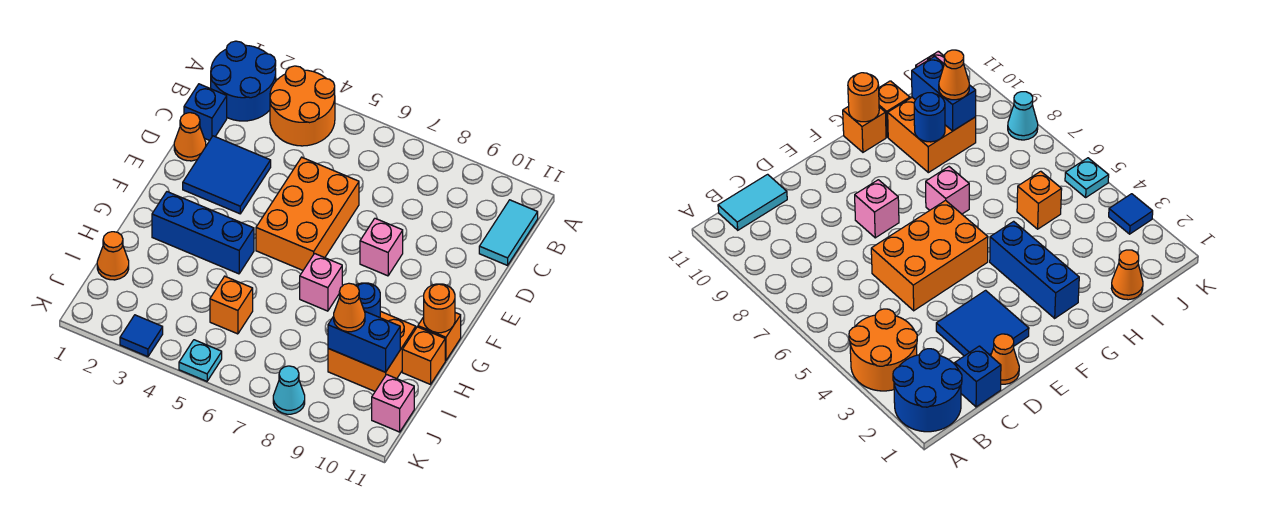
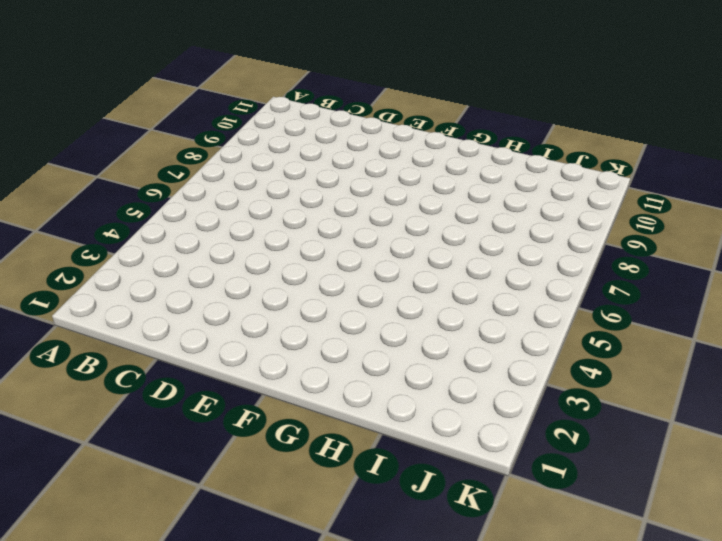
none -> blue 2x2 round brick [211,41,276,121]
none -> orange 2x2 round brick [270,66,335,146]
none -> cyan 1x2 tile [479,200,538,265]

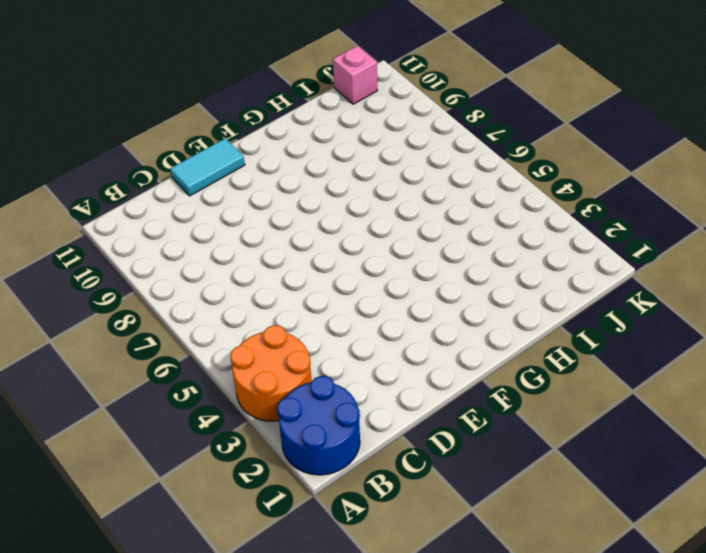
cyan 1x2 tile [170,138,245,196] -> cyan 1x2 tile moved to [479,200,538,265]
none -> blue 1x1 brick [184,84,227,141]
none -> orange 1x1 cone [174,113,206,161]
none -> blue 2x2 tile [183,136,271,214]

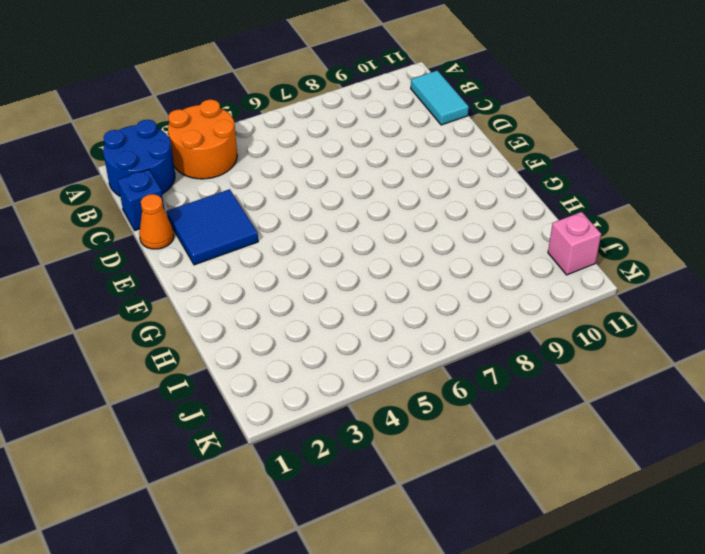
none -> orange 2x3 brick [256,157,359,270]
none -> pink 1x1 brick [360,218,403,276]
none -> blue 1x3 brick [152,192,254,274]

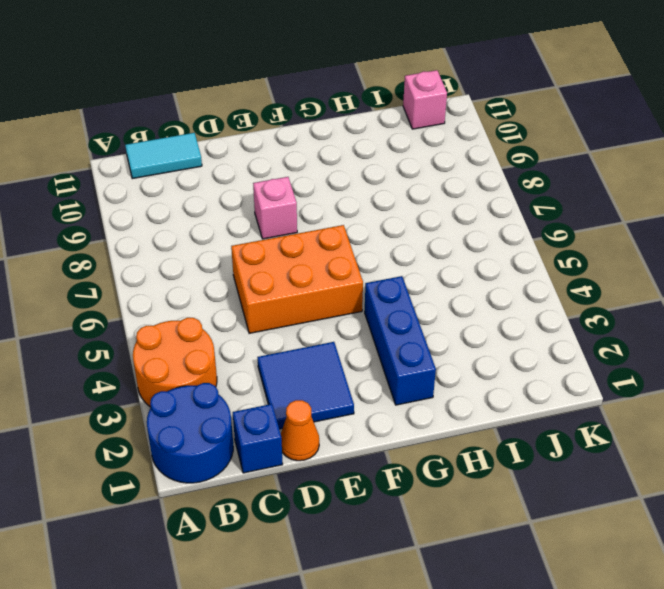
none -> pink 1x1 brick [300,254,342,311]
none -> orange 1x1 brick [418,313,461,361]
none -> orange 2x2 brick [328,311,416,391]

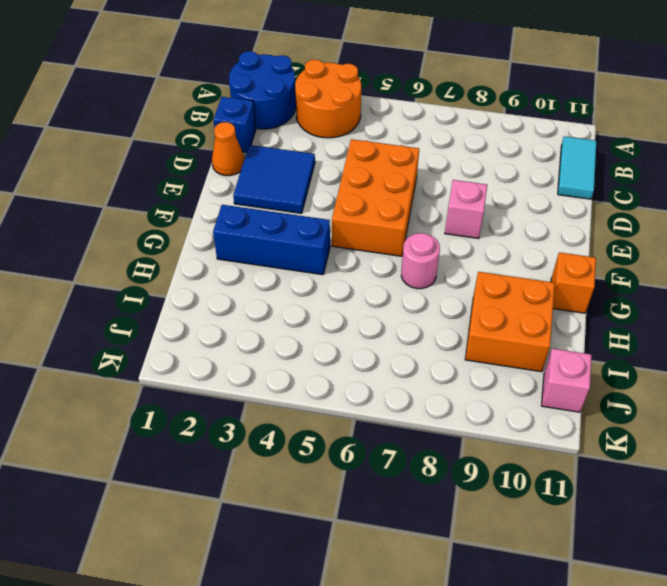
pink 1x1 round brick [401,233,440,289] -> pink 1x1 brick [300,254,342,311]
none -> orange 1x1 brick [402,327,445,384]
none -> orange 1x1 cone [97,232,129,280]
none -> orange 1x1 brick [210,276,253,334]

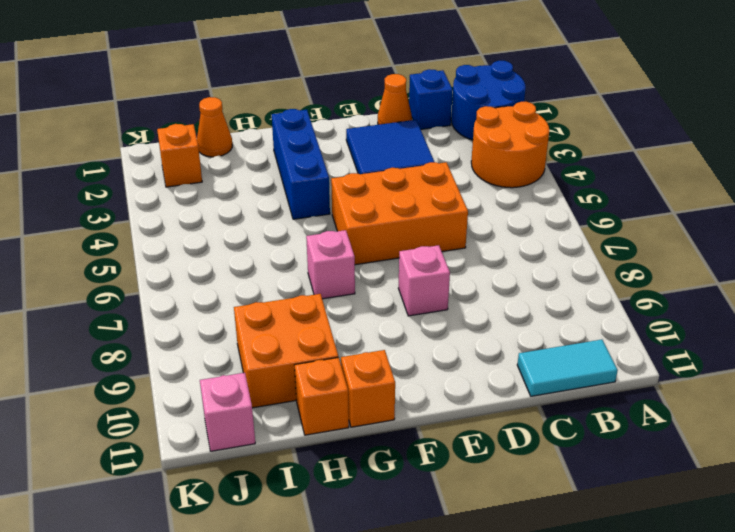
orange 1x1 brick [157,124,202,187] -> orange 1x1 brick moved to [210,276,253,334]
none -> blue 1x1 tile [120,315,163,357]
none -> cyan 1x1 plate [179,340,222,381]
none -> cyan 1x1 cone [273,366,305,414]

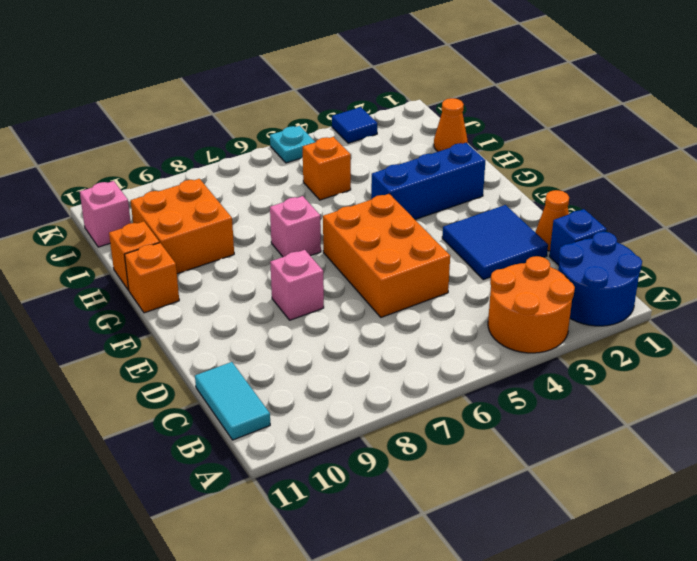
none -> cyan 1x1 cone [273,366,305,414]
none -> orange 1x1 round brick [424,284,455,333]
none -> blue 1x1 round brick [356,283,380,318]

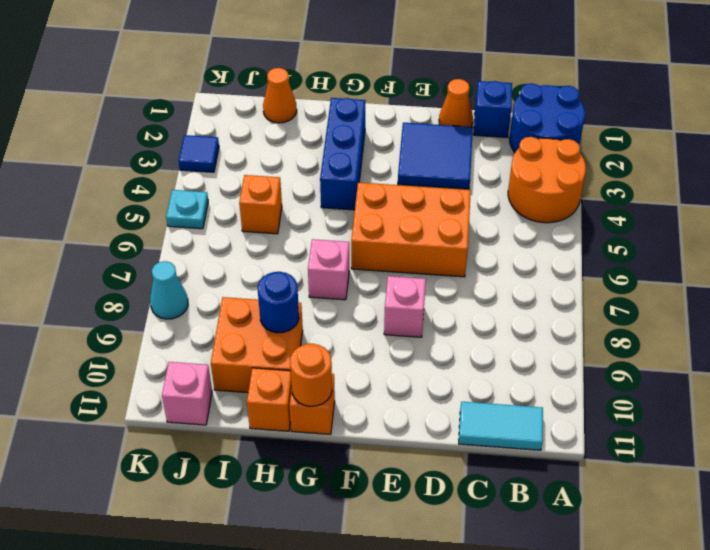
none -> blue 1x2 brick [328,312,400,372]
none -> orange 1x1 cone [334,283,365,332]

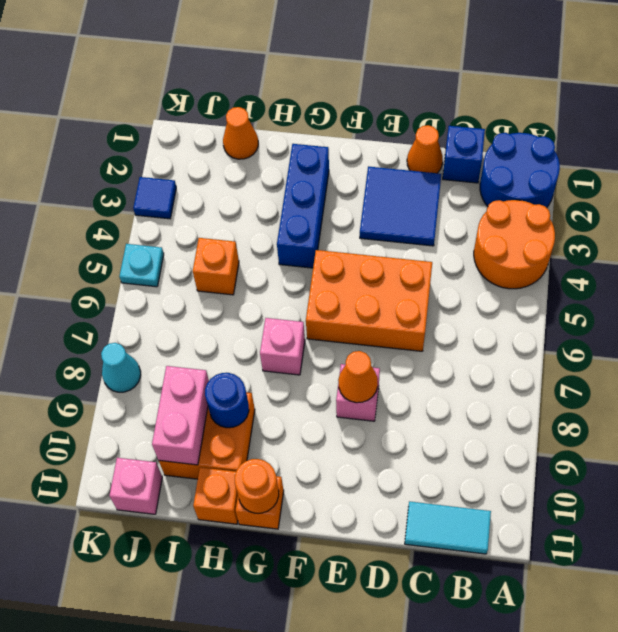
orange 1x1 cone [338,351,378,403] -> orange 1x1 cone moved to [334,283,365,332]
pink 1x2 brick [152,366,209,465] -> blue 1x2 brick [328,312,400,372]

